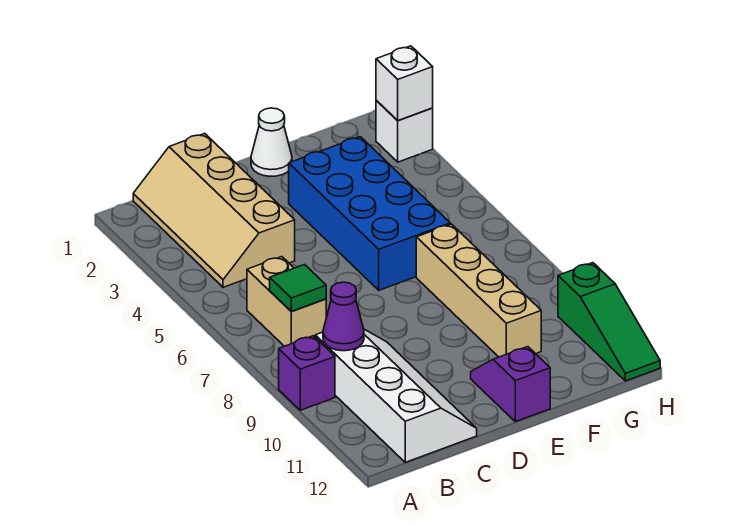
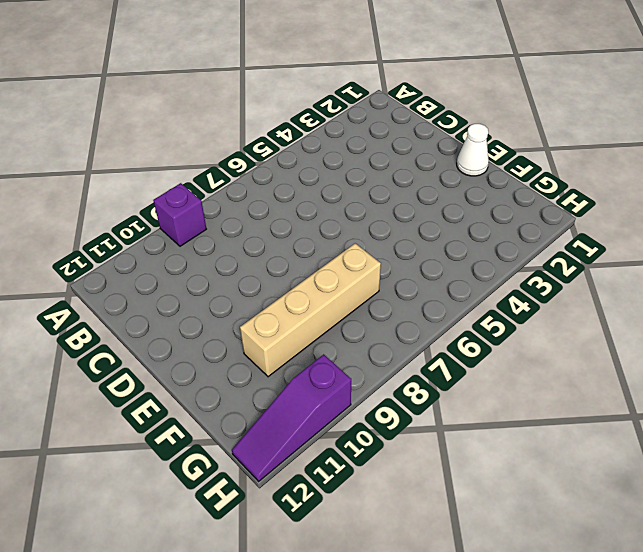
purple 1x3 slope [232,354,351,481] -> green 1x3 slope [558,263,660,381]
none -> tan 2x4 slope [133,133,295,287]
none -> tan 1x2 brick [247,257,326,346]
none -> white 2x4 slope [315,329,477,462]

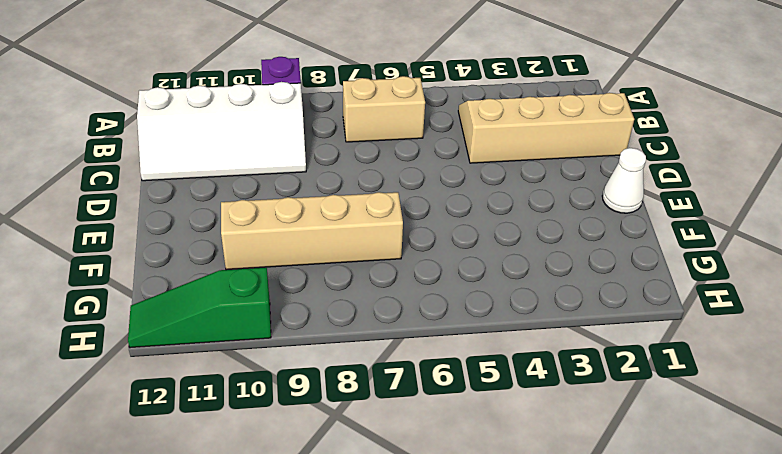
none -> blue 2x4 brick [289,137,450,290]
none -> purple 1x2 slope [471,347,550,422]
none -> white 1x1 brick [376,101,433,162]

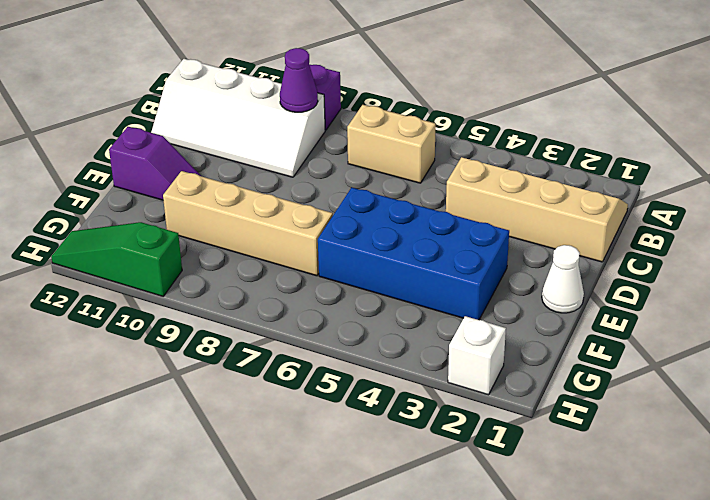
none -> green 1x1 tile [270,265,326,311]
none -> white 1x1 brick [376,46,433,120]

